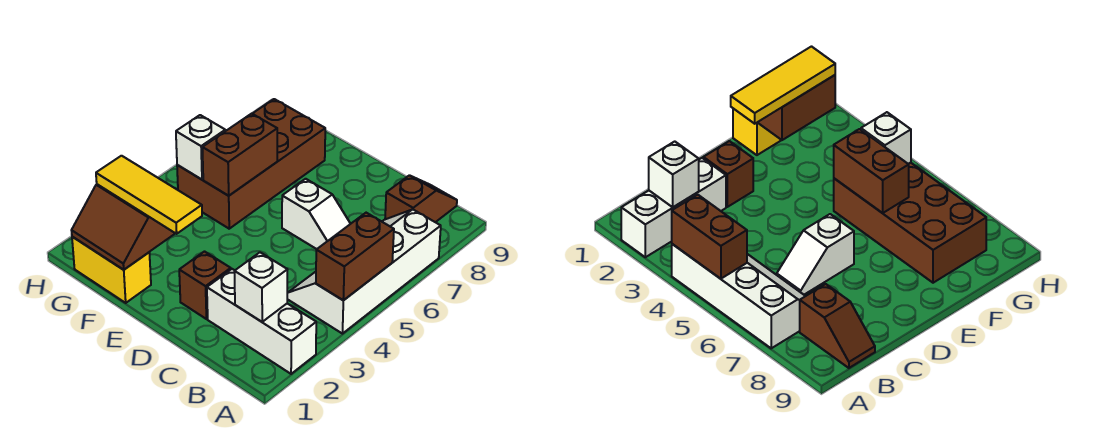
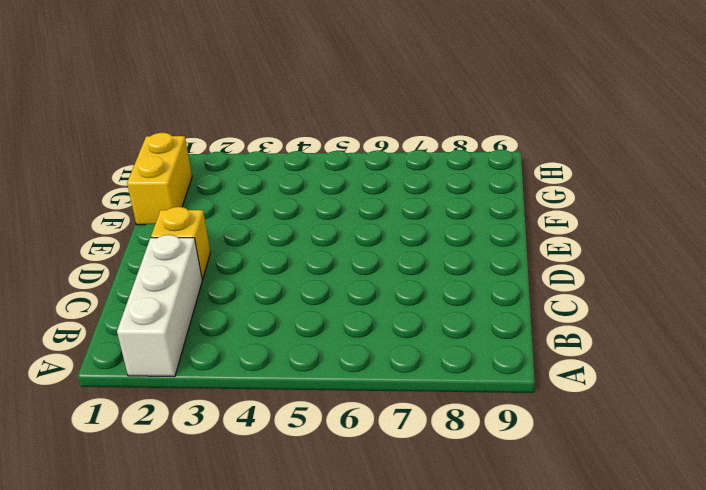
yellow 1x1 brick [151,207,210,280] -> brown 1x1 brick [179,252,231,319]
none -> white 2x4 slope [287,209,441,334]
none -> brown 1x2 slope [385,175,457,222]
none -> white 1x2 slope [282,179,350,249]

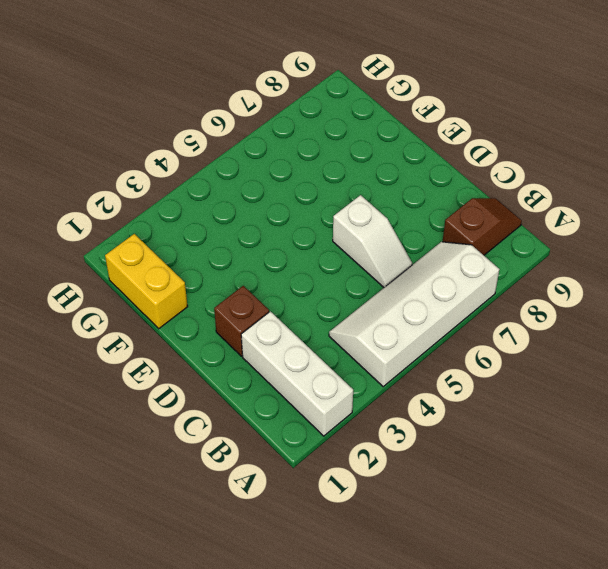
none -> brown 2x4 brick [177,99,325,229]
none -> brown 1x2 brick [316,213,394,300]
none -> white 1x1 brick [234,252,288,322]

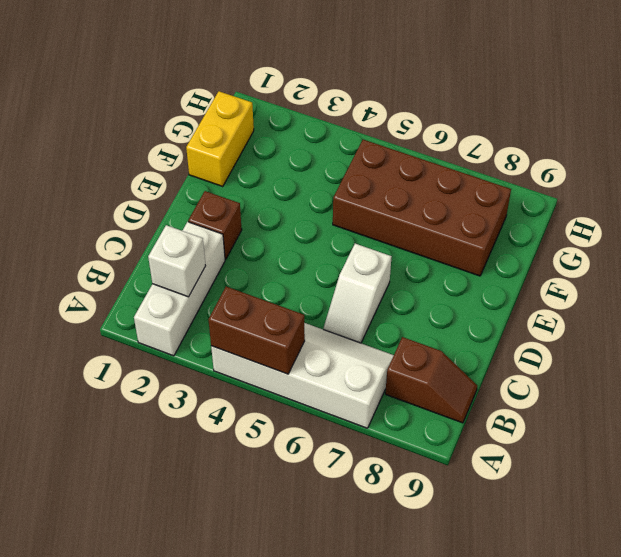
none -> brown 2x2 slope [71,184,175,270]
none -> brown 1x2 brick [202,114,277,196]
none -> white 1x1 brick [176,115,225,179]

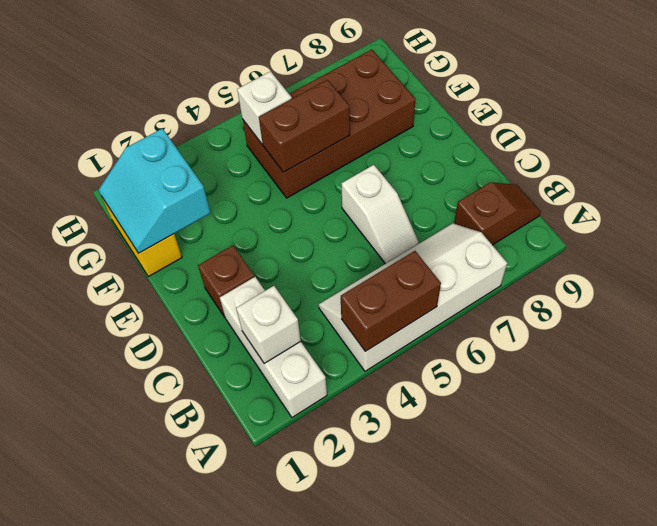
cyan 2x2 slope [99,129,211,253] -> brown 2x2 slope [71,184,175,270]
none -> yellow 1x3 tile [96,156,202,234]

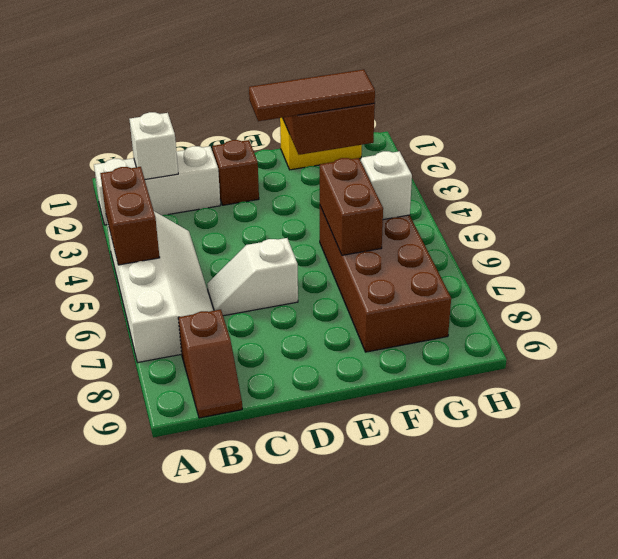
brown 1x3 tile [249,69,375,121] -> yellow 1x3 tile [96,156,202,234]

